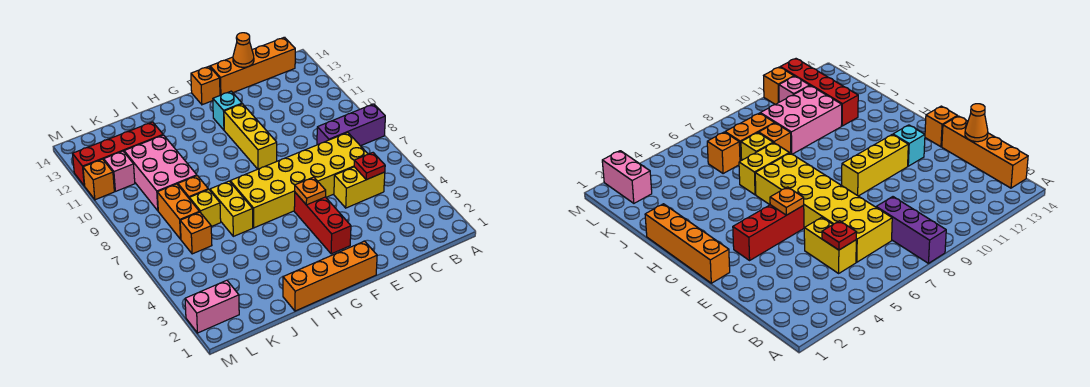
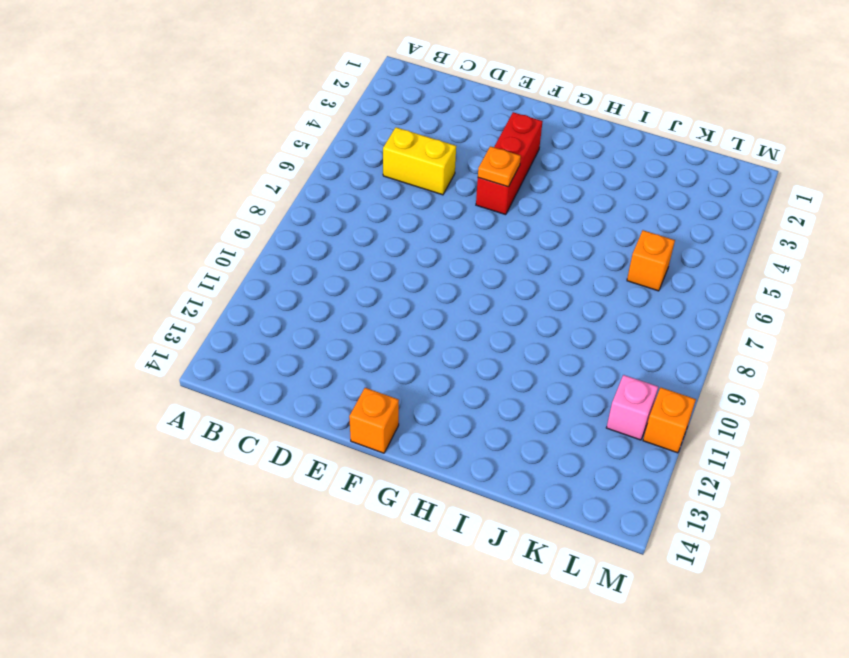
none -> purple 1x3 brick [317,104,385,146]
none -> orange 1x4 brick [210,37,295,95]
none -> yellow 2x6 brick [230,133,368,228]

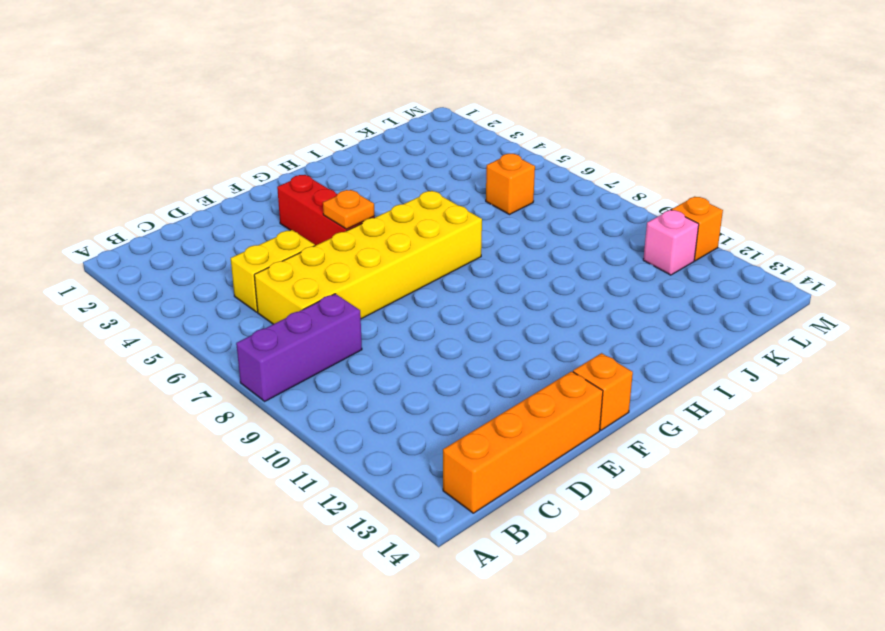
none -> orange 1x4 brick [283,241,377,311]
none -> yellow 1x3 brick [224,104,277,169]
none -> cyan 1x1 brick [213,91,242,130]

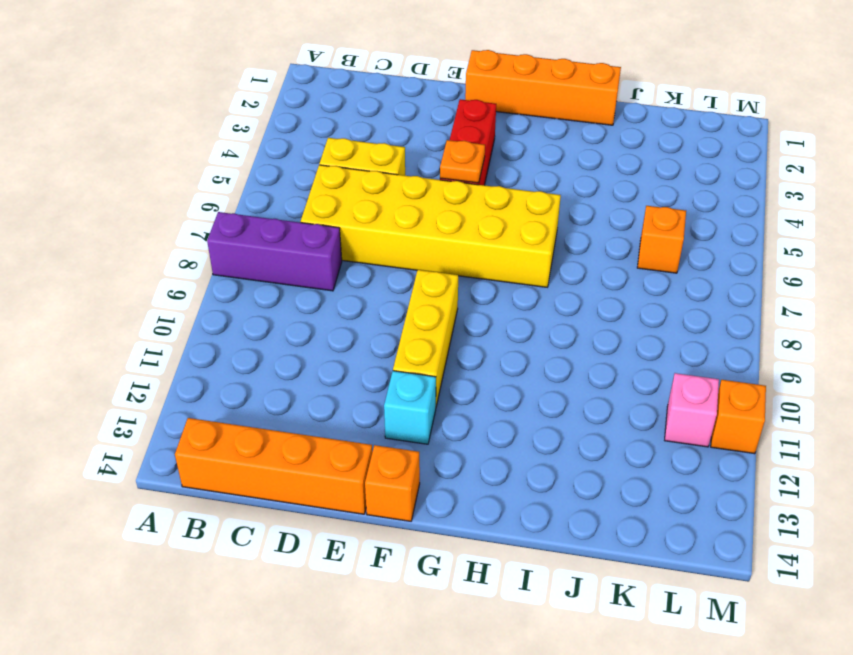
none -> yellow 1x2 brick [210,181,253,236]
none -> yellow 1x1 brick [189,189,221,227]
none -> orange 1x1 brick [178,176,208,198]

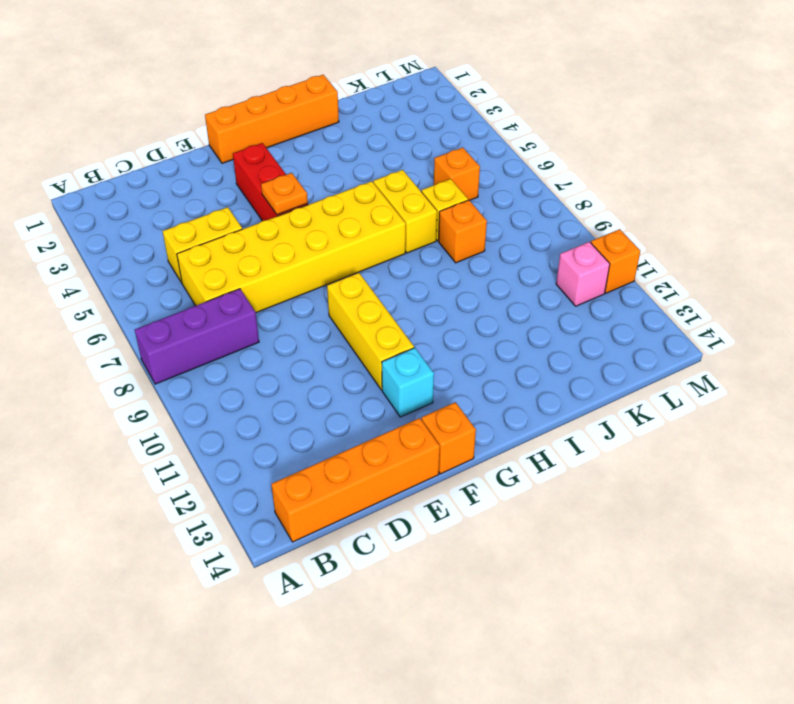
none -> pink 2x3 brick [124,135,197,211]
none -> red 1x4 brick [73,122,163,186]
none -> orange 1x2 brick [157,184,199,239]

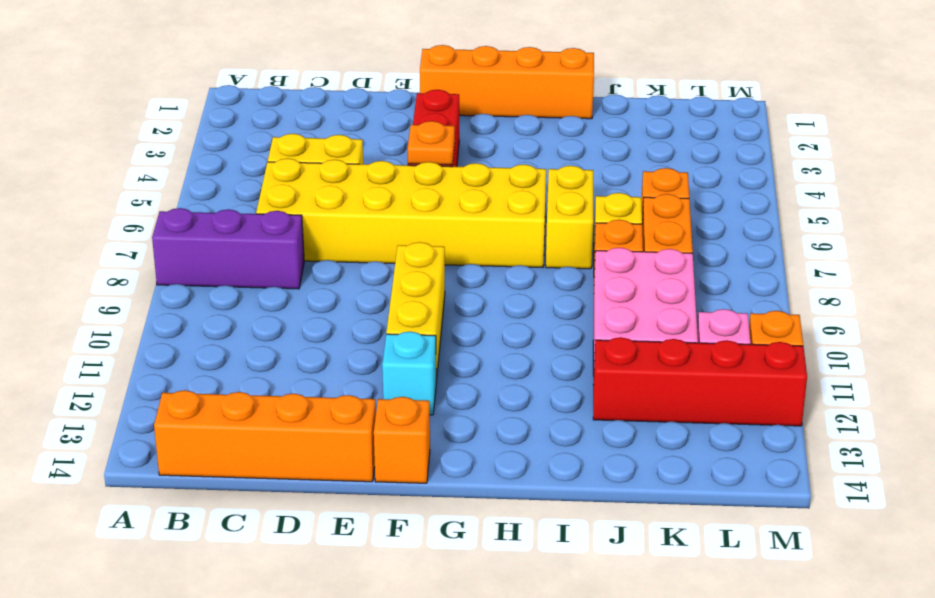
none -> pink 1x2 brick [185,280,239,333]
none -> red 1x1 plate [354,153,385,180]
none -> orange 1x1 cone [233,33,254,67]

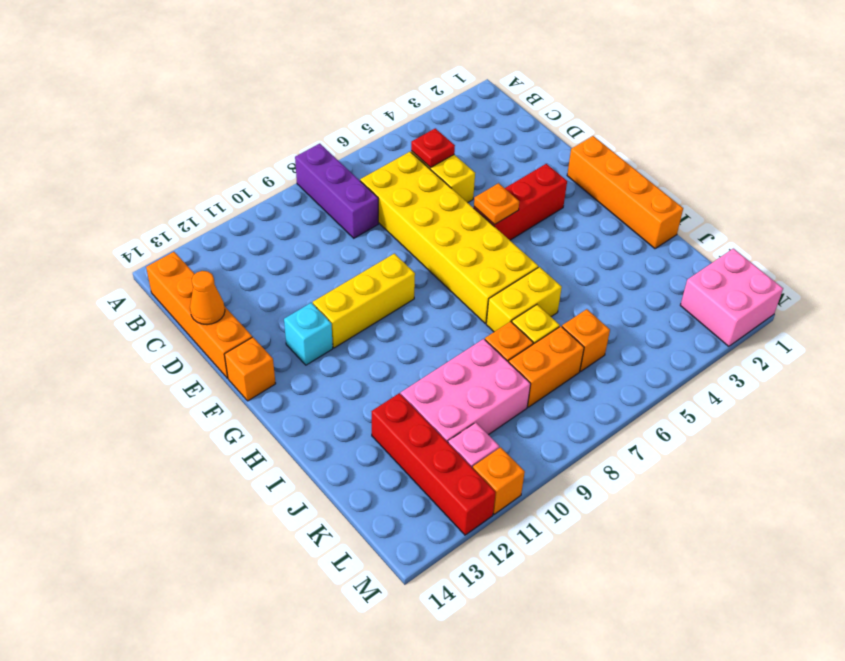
pink 2x2 brick [680,249,783,346] -> pink 1x2 brick [185,280,239,333]

